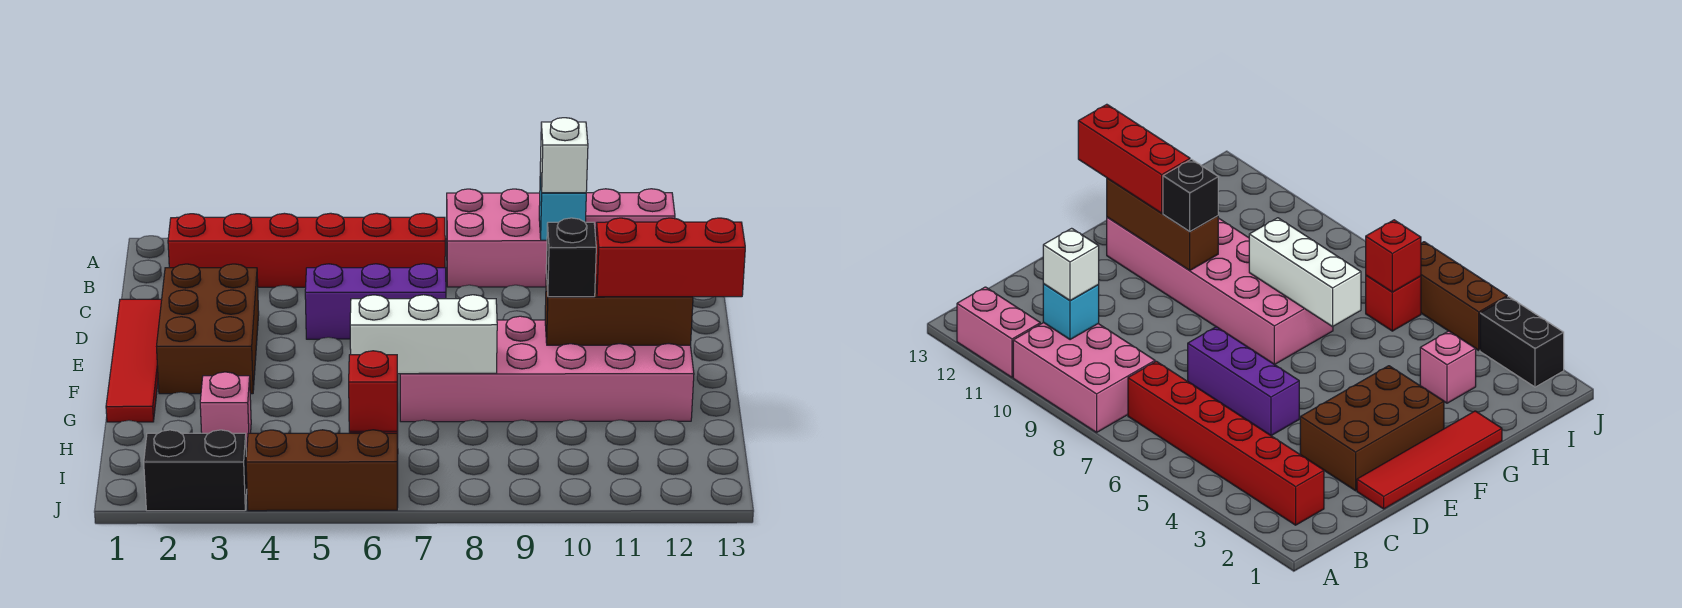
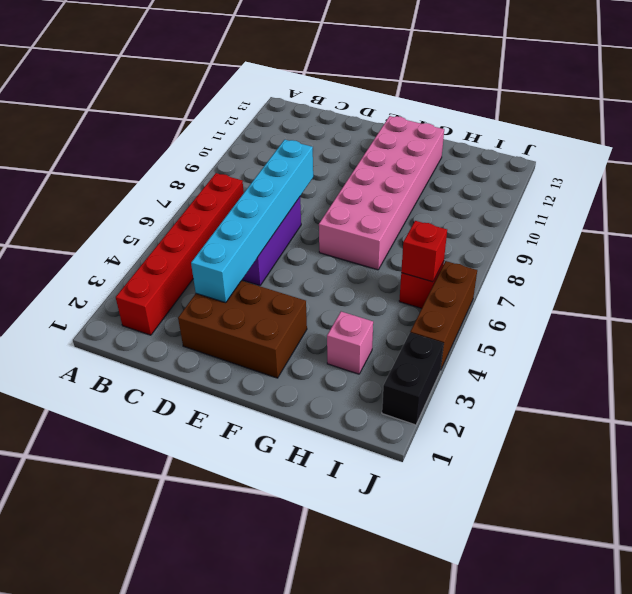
cyan 1x6 brick [191,140,313,303] -> none
none -> pink 2x3 brick [447,189,547,287]
none -> pink 1x2 brick [586,189,675,237]
none -> red 1x4 tile [106,299,162,422]

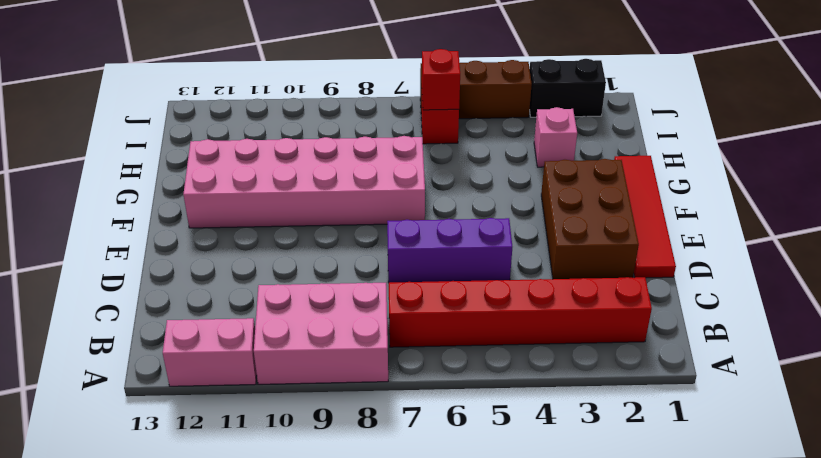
none -> cyan 1x1 brick [539,174,586,240]
none -> brown 1x3 brick [545,275,693,345]
none -> white 1x3 brick [350,295,497,374]

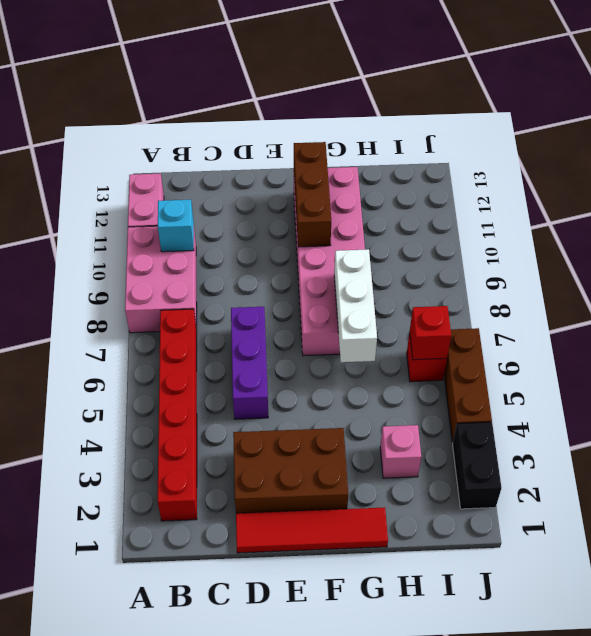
none -> white 1x1 brick [540,118,588,193]
none -> black 1x1 brick [546,218,596,297]
none -> red 1x3 brick [595,218,745,297]

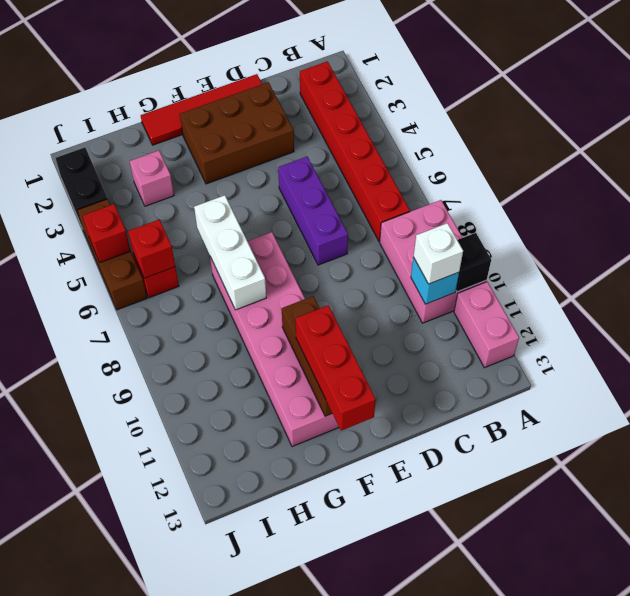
black 1x1 brick [456,233,491,292] -> black 1x1 brick moved to [546,218,596,297]
red 1x1 brick [83,204,131,262] -> none

